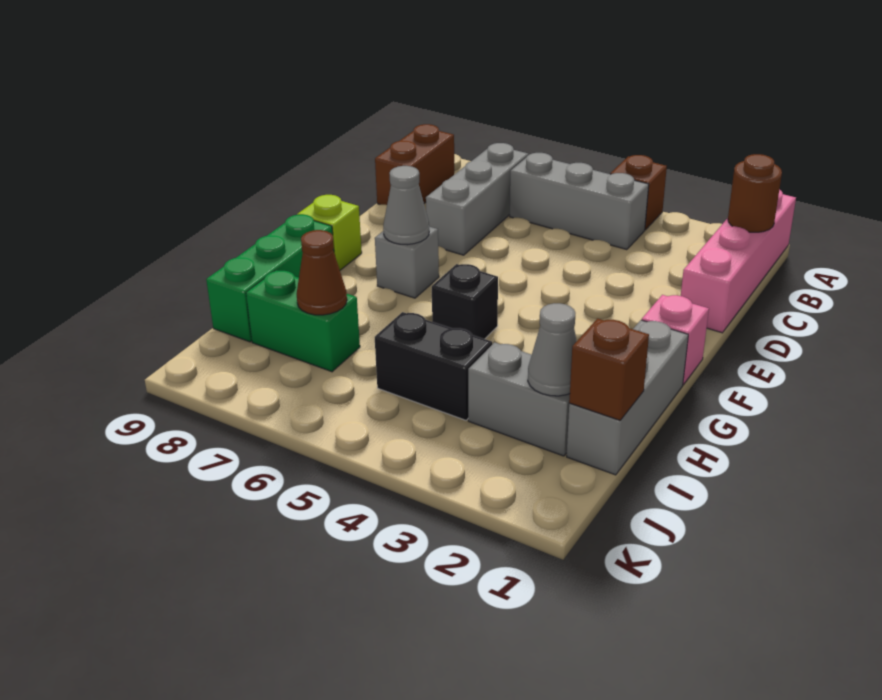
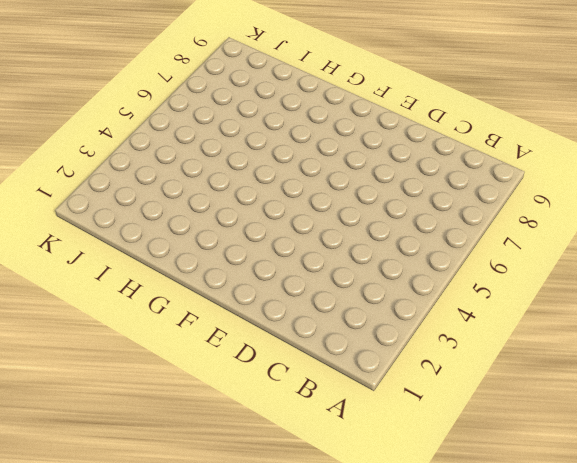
none -> pink 1x4 brick [681,189,796,333]
none -> brown 1x1 brick [610,155,667,230]
none -> grey 1x3 brick [510,153,649,250]

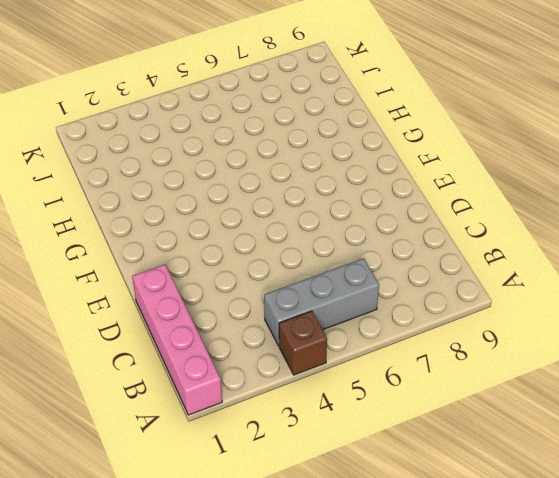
none -> grey 1x3 brick [426,143,529,255]
none -> brown 1x2 brick [375,124,454,205]
none -> pink 1x1 brick [642,295,709,385]

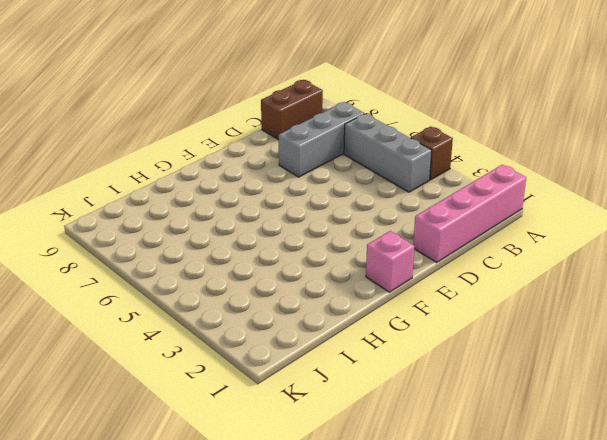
none -> grey 1x1 brick [375,227,439,298]
none -> lime 1x1 brick [297,195,362,270]
none -> grey 1x3 brick [567,320,688,475]

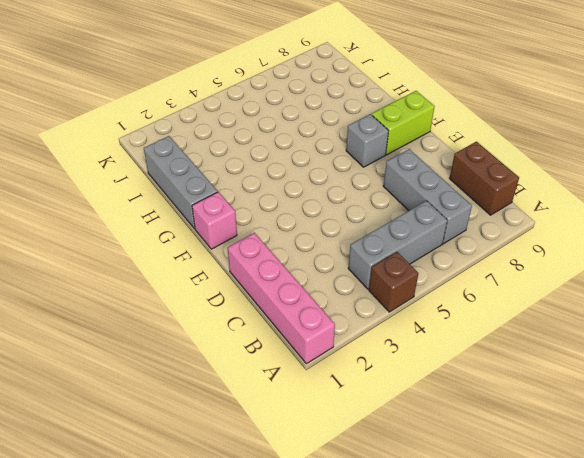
lime 1x2 brick [371,91,435,155] -> lime 1x1 brick [297,195,362,270]
none -> black 1x1 brick [432,264,498,339]
none -> green 1x3 brick [206,214,334,342]
none -> grey 1x2 brick [468,342,570,456]

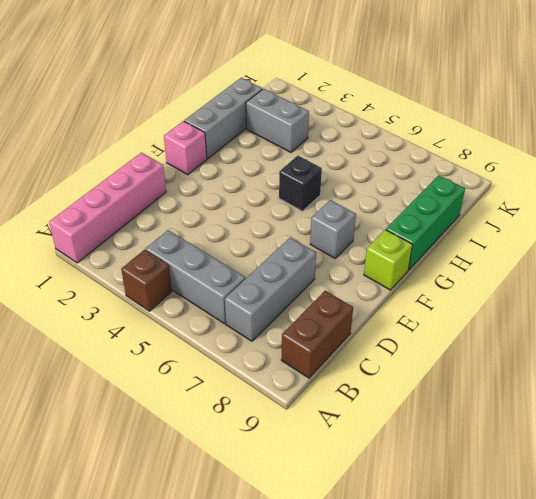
none -> black 1x2 brick [375,312,492,420]
none -> green 1x2 brick [246,270,360,372]
none -> brown 1x1 round brick [728,154,782,232]

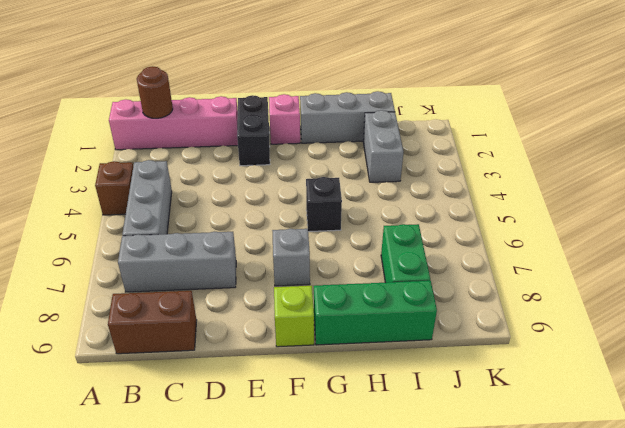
black 1x2 brick [237,95,270,166] -> black 1x2 brick moved to [375,312,492,420]
none -> grey 1x1 cone [383,166,429,245]
none -> brown 1x1 brick [569,319,649,420]
none -> grey 1x1 cone [528,303,577,396]

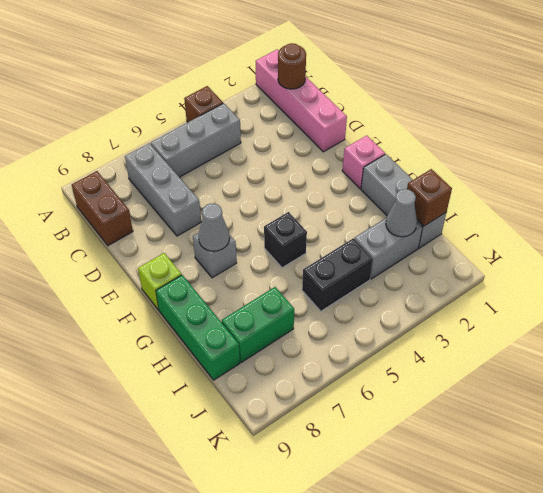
none -> brown 1x1 cone [297,230,347,315]

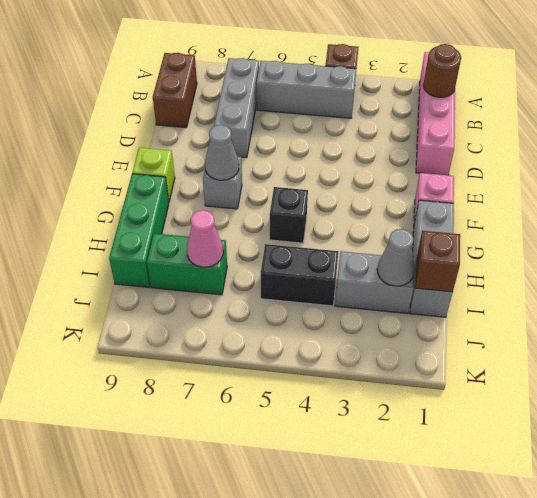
pink 1x1 cone [187,210,223,267] -> brown 1x1 cone [297,230,347,315]

